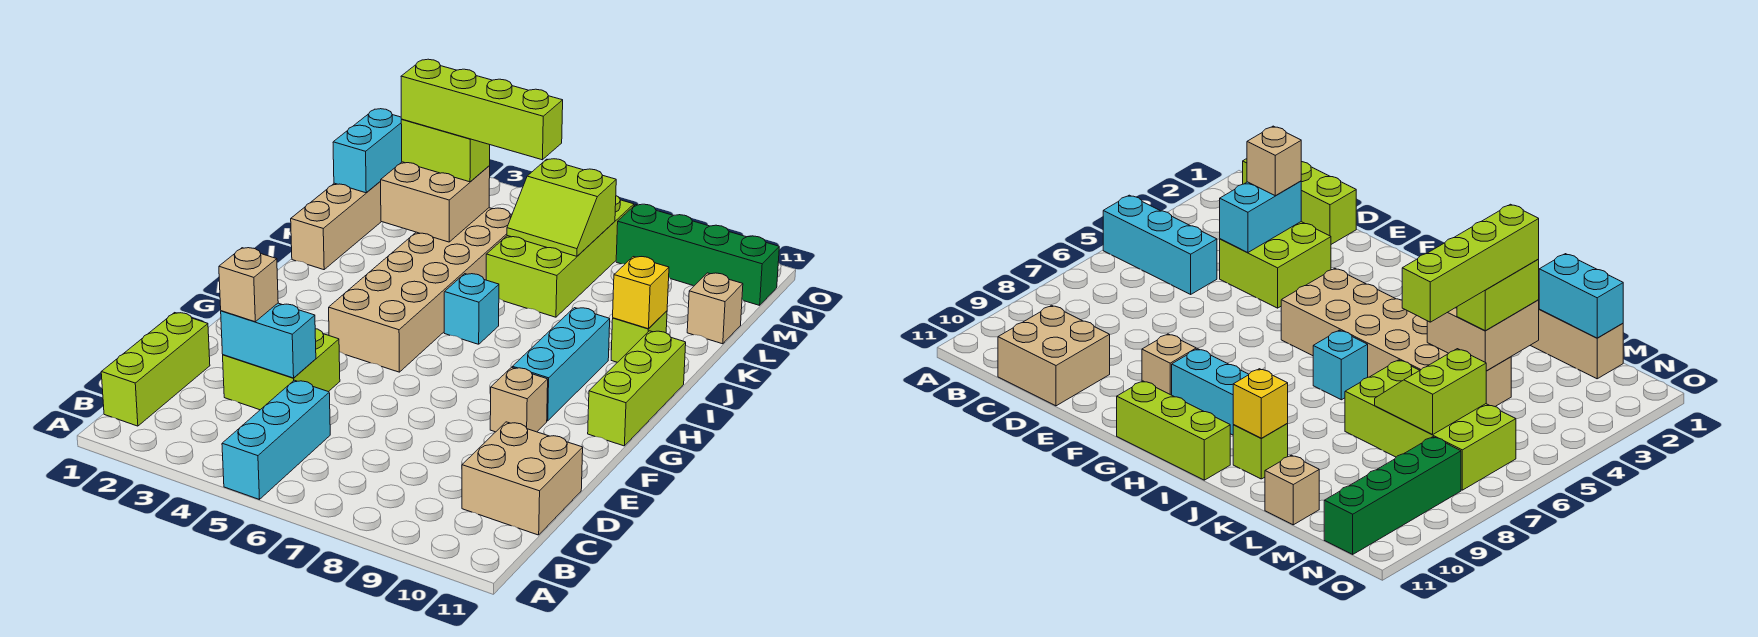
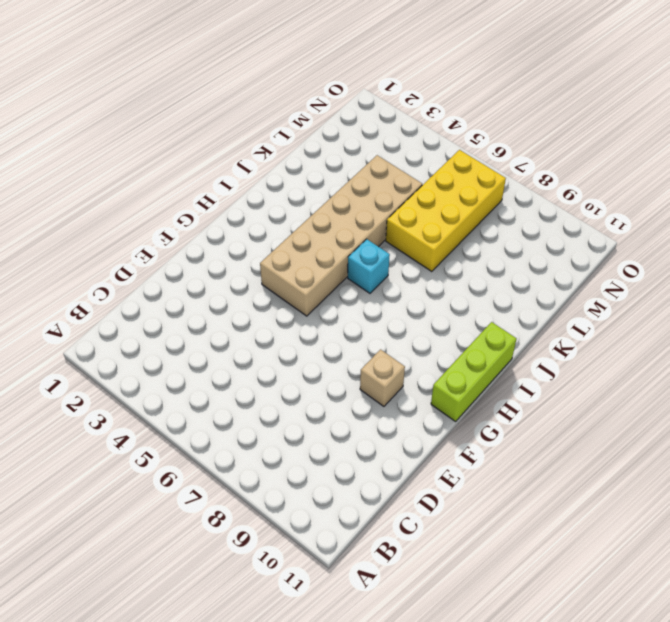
yellow 2x4 brick [386,150,506,271] -> lime 2x4 brick [486,196,634,317]
none -> cyan 1x3 brick [222,380,330,500]
none -> lime 1x3 brick [101,313,210,426]
none -> tan 2x2 brick [462,422,583,535]

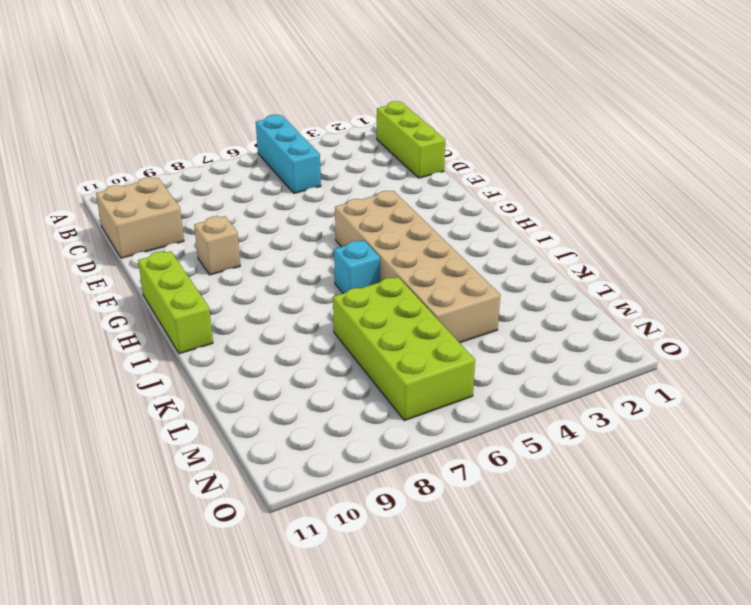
none -> lime 2x2 brick [223,329,340,410]
none -> cyan 1x3 brick [512,308,610,421]
none -> tan 1x4 brick [291,181,381,270]

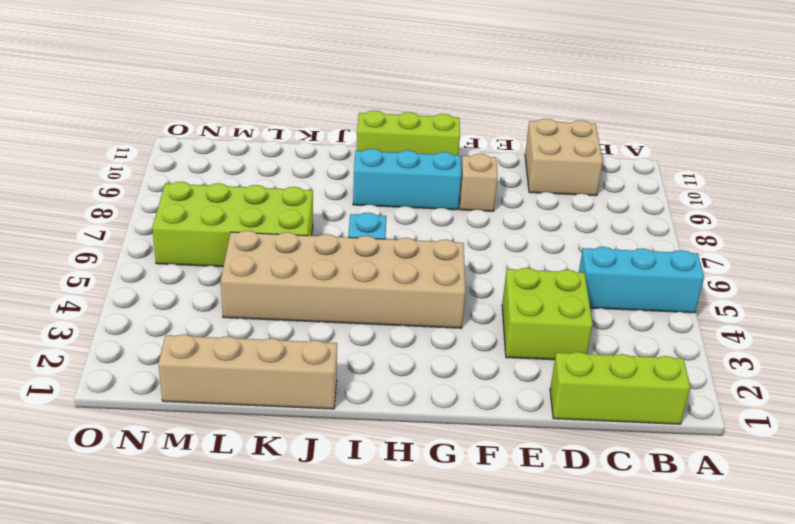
none -> lime 1x1 brick [611,311,667,362]
none -> tan 1x1 brick [687,273,743,344]
none -> green 1x4 brick [616,204,779,305]

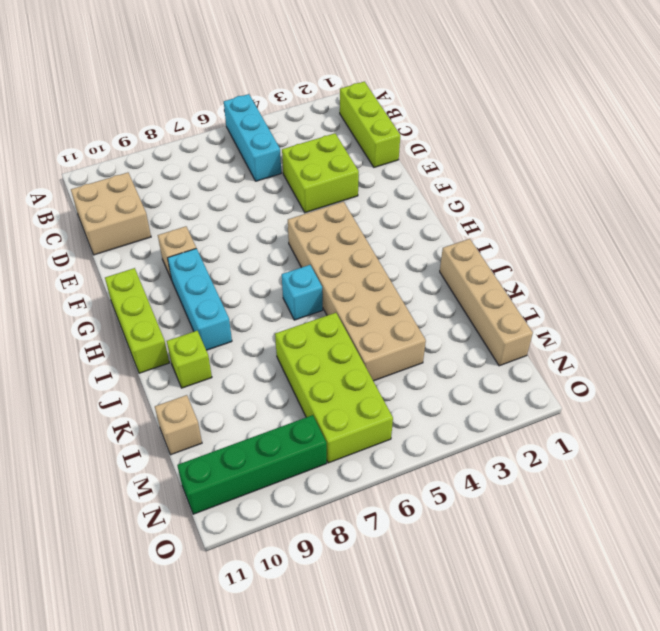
none -> cyan 1x2 brick [221,303,316,378]
none -> yellow 1x1 brick [613,257,669,329]
none -> tan 2x2 brick [381,162,490,242]

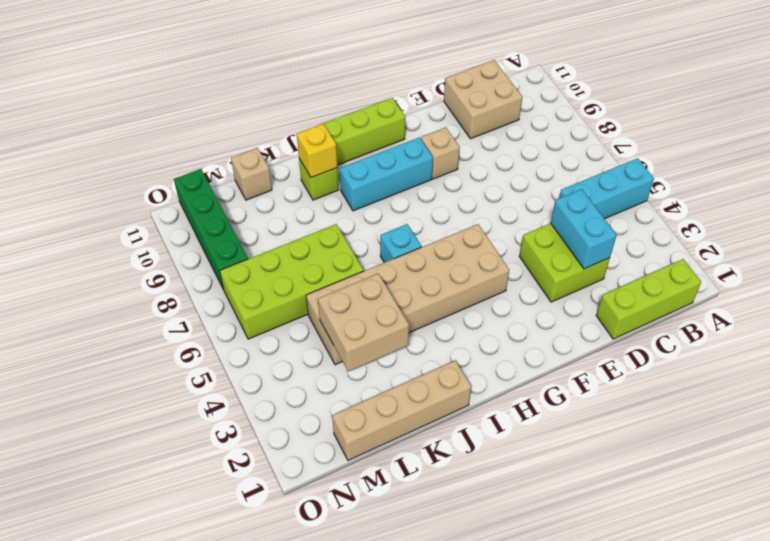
none -> cyan 1x2 brick [333,109,402,193]
none -> lime 2x2 slope [507,159,616,256]
none -> tan 1x1 brick [219,248,278,322]

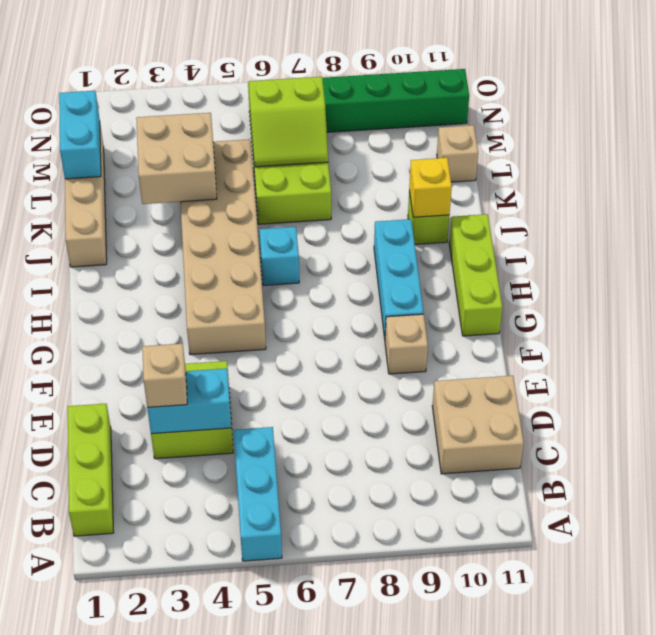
none -> lime 1x2 brick [401,119,490,182]
none -> lime 1x4 brick [401,59,563,160]

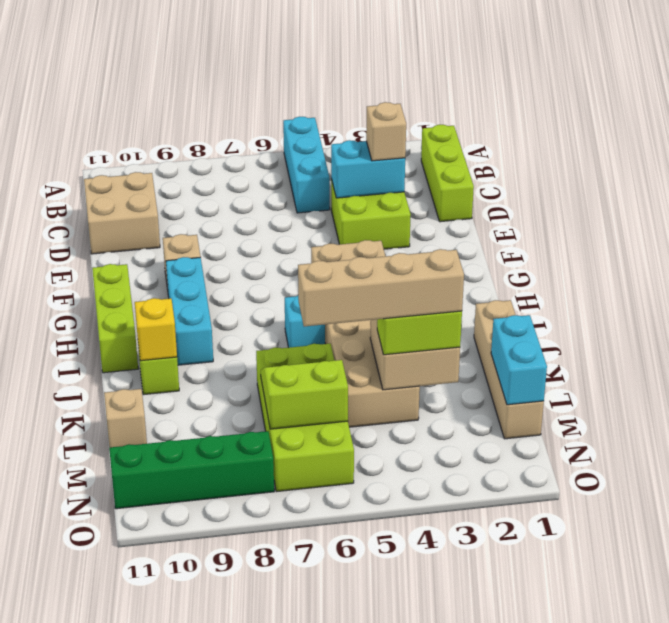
tan 1x4 brick [298,249,464,326] -> lime 1x4 brick [401,59,563,160]

